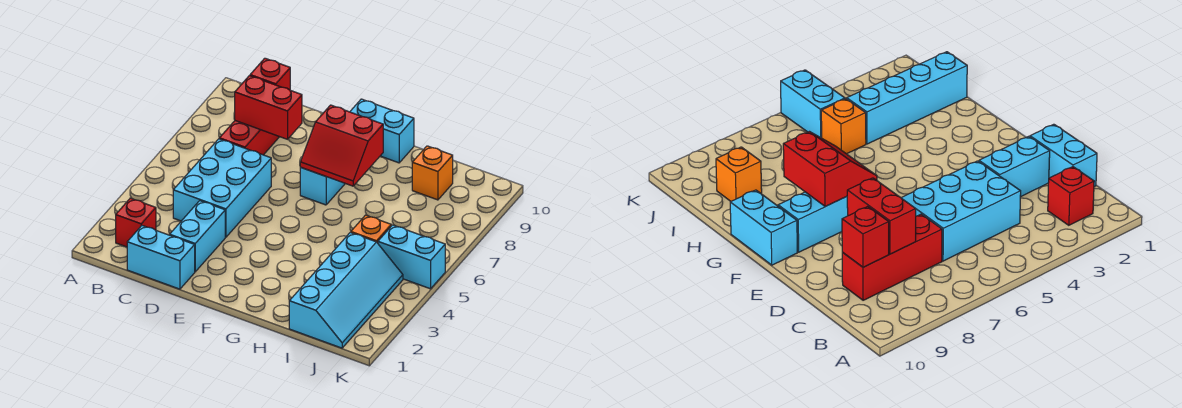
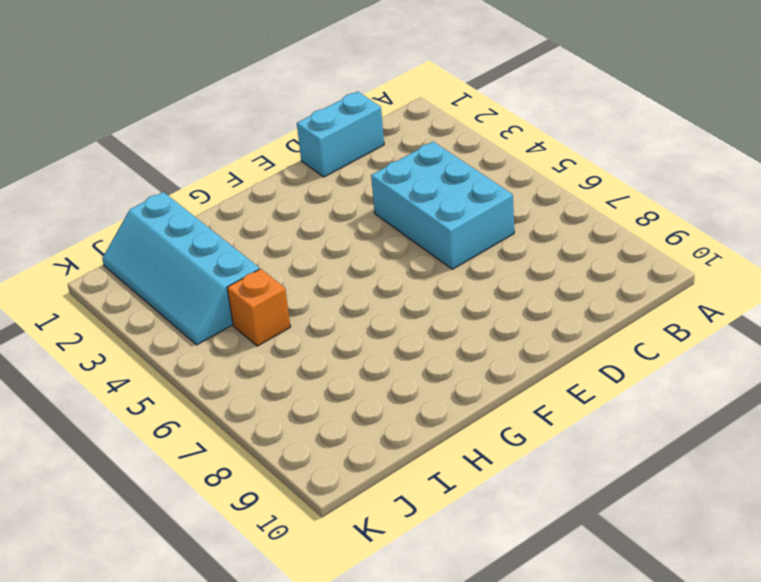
none -> red 1x1 brick [116,198,156,247]
none -> red 1x3 brick [219,121,279,155]
none -> cyan 1x2 brick [170,201,225,272]

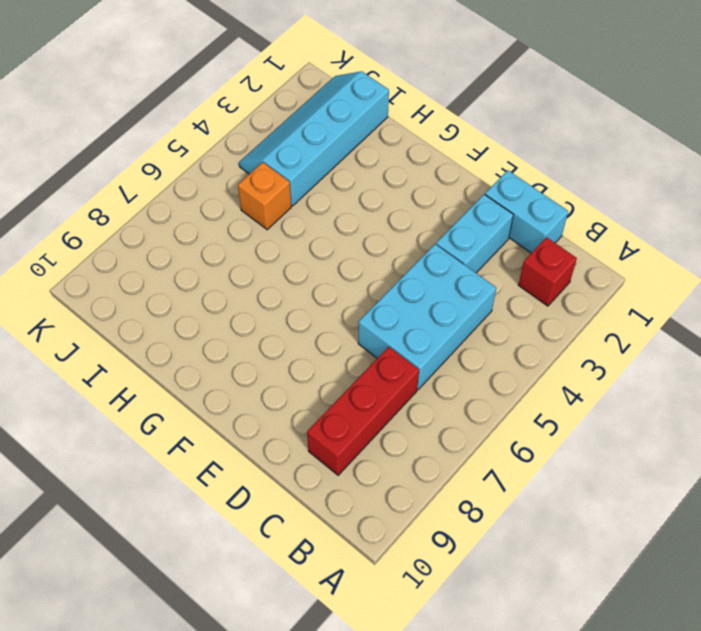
none -> cyan 1x3 brick [300,168,345,205]
none -> cyan 1x2 brick [350,99,414,163]
none -> orange 1x1 brick [412,146,453,200]

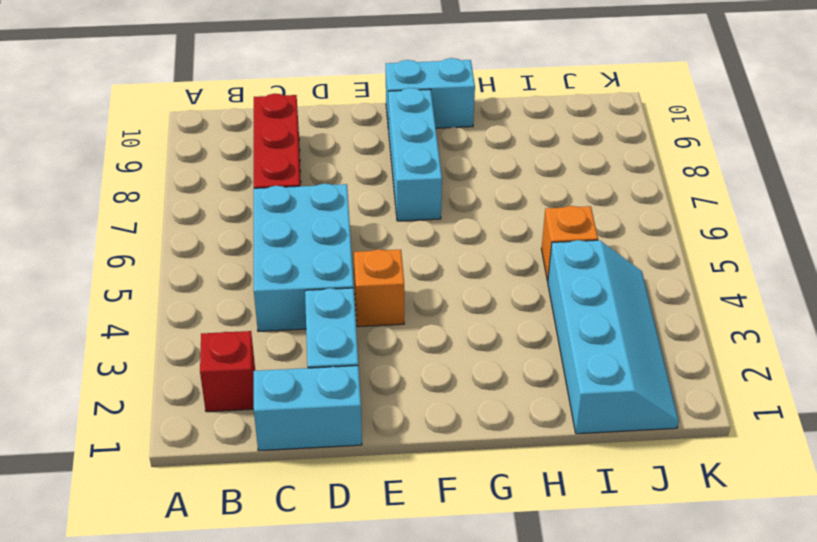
orange 1x1 brick [354,249,404,327] -> orange 1x1 brick moved to [412,146,453,200]
none -> cyan 1x2 brick [378,225,445,289]
none -> red 1x2 brick [235,76,302,139]
none -> red 1x1 brick [250,58,290,90]

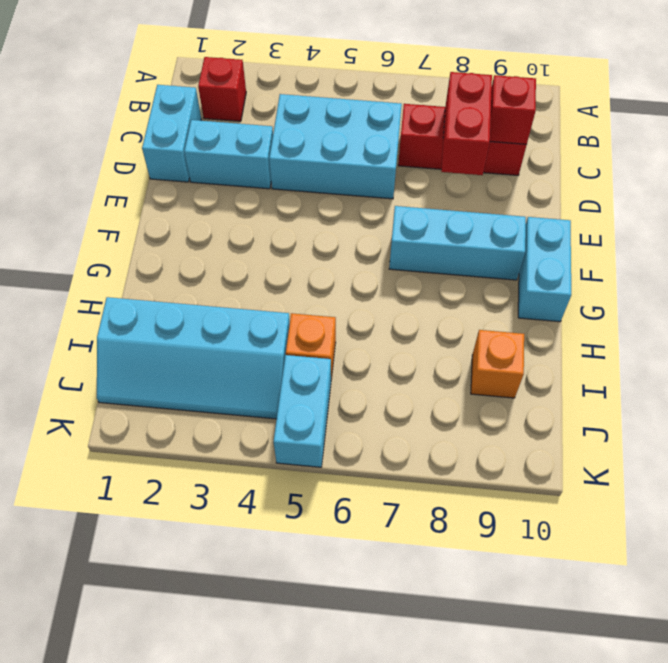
none -> red 2x2 slope [300,105,383,186]

